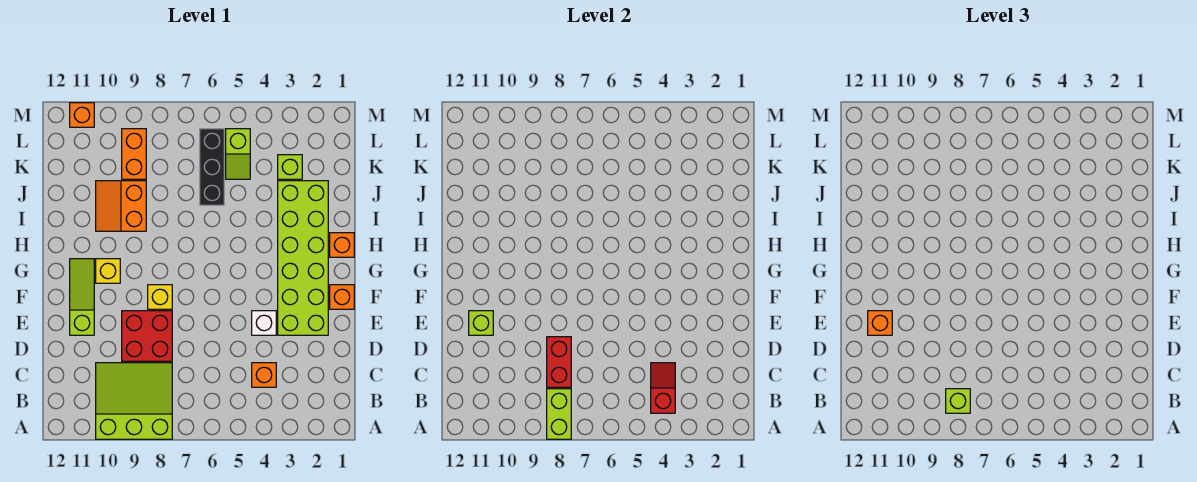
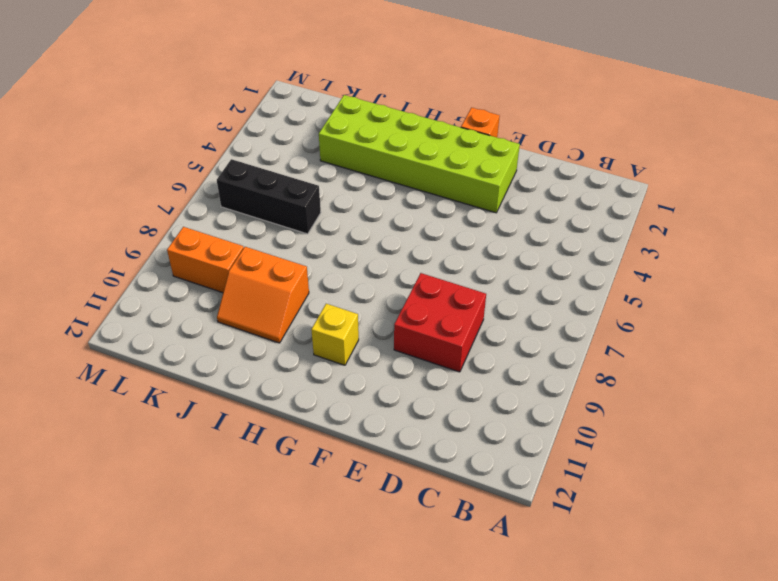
none -> lime 3x3 slope [96,363,172,439]
none -> orange 1x1 brick [252,363,276,387]
none -> white 1x1 brick [252,311,276,335]

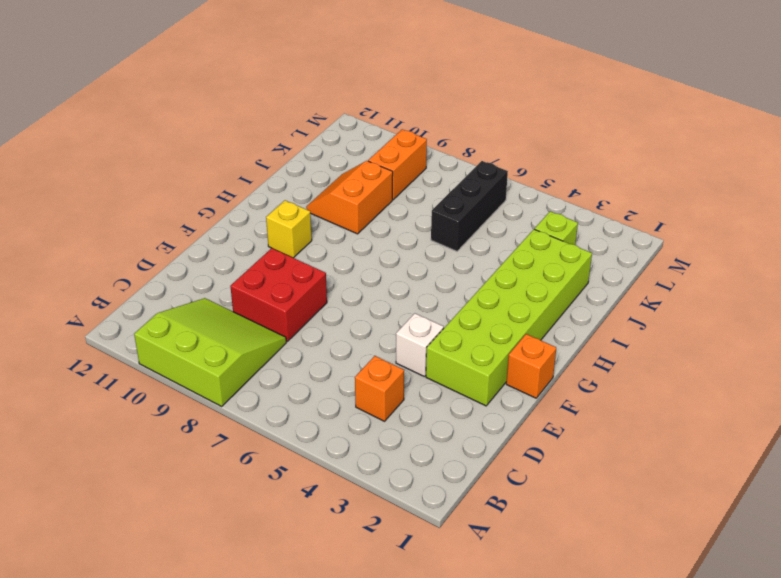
none -> lime 1x3 slope [70,259,94,335]
none -> yellow 1x1 brick [148,285,172,309]
none -> orange 1x1 brick [330,233,354,257]

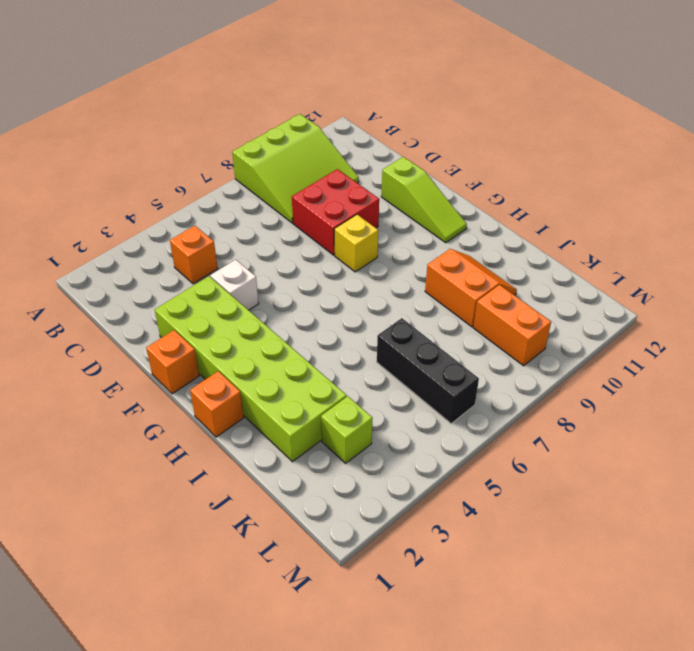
none -> yellow 1x1 brick [96,259,120,283]
none -> lime 1x2 slope [226,129,250,179]
none -> orange 1x1 brick [70,103,94,127]

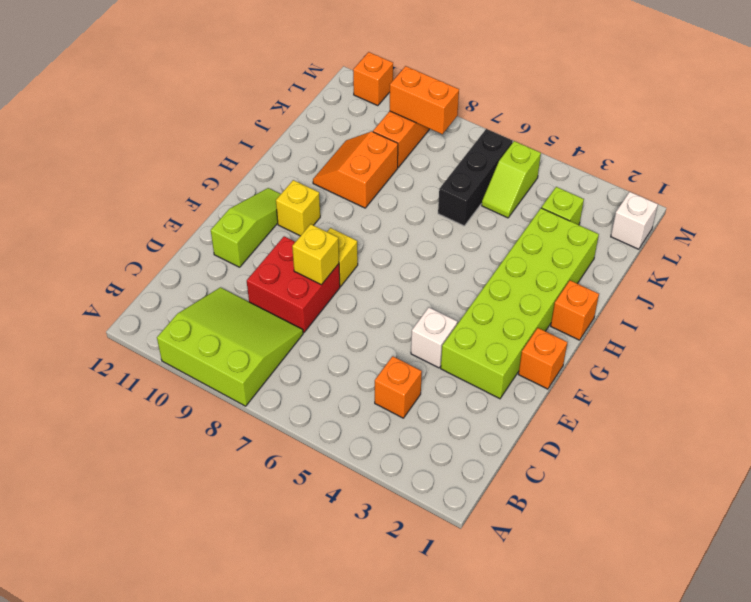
yellow 1x1 brick [292,224,339,285] -> none
white 1x1 brick [611,192,658,249] -> none
orange 1x2 brick [390,66,459,134] -> none
none -> lime 1x2 brick [547,389,571,439]
none -> red 1x2 slope [651,363,675,413]
none -> red 1x2 brick [547,337,571,387]

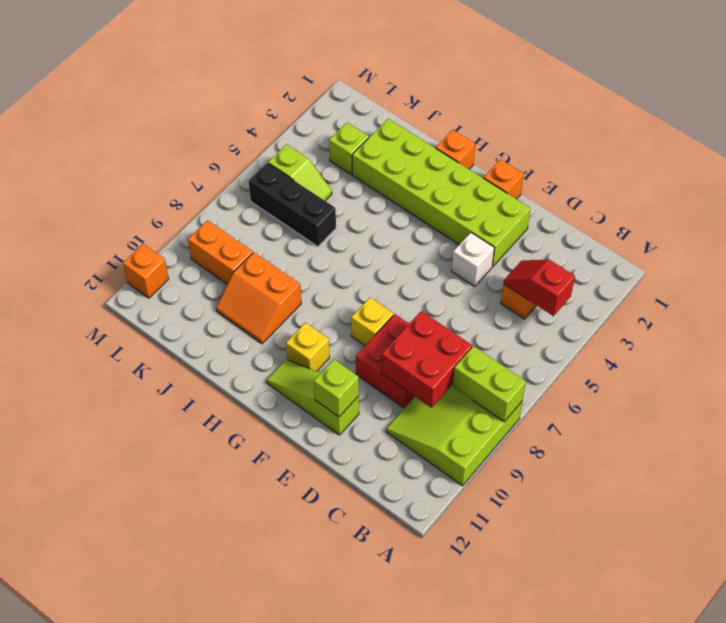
red 2x2 brick [381,311,472,408] -> red 1x2 brick [547,337,571,387]
none -> lime 1x1 brick [946,389,970,413]
none -> orange 1x1 brick [868,311,892,335]

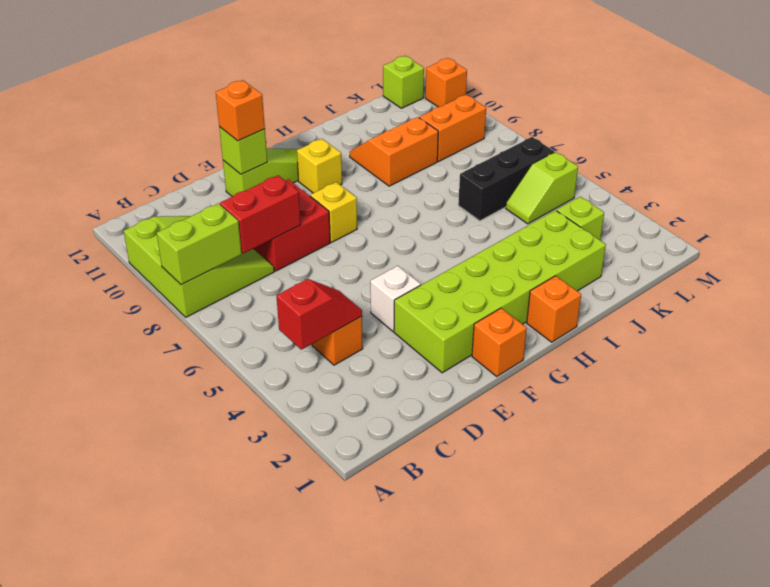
lime 1x1 brick [383,56,424,108] -> lime 1x1 brick moved to [946,389,970,413]

